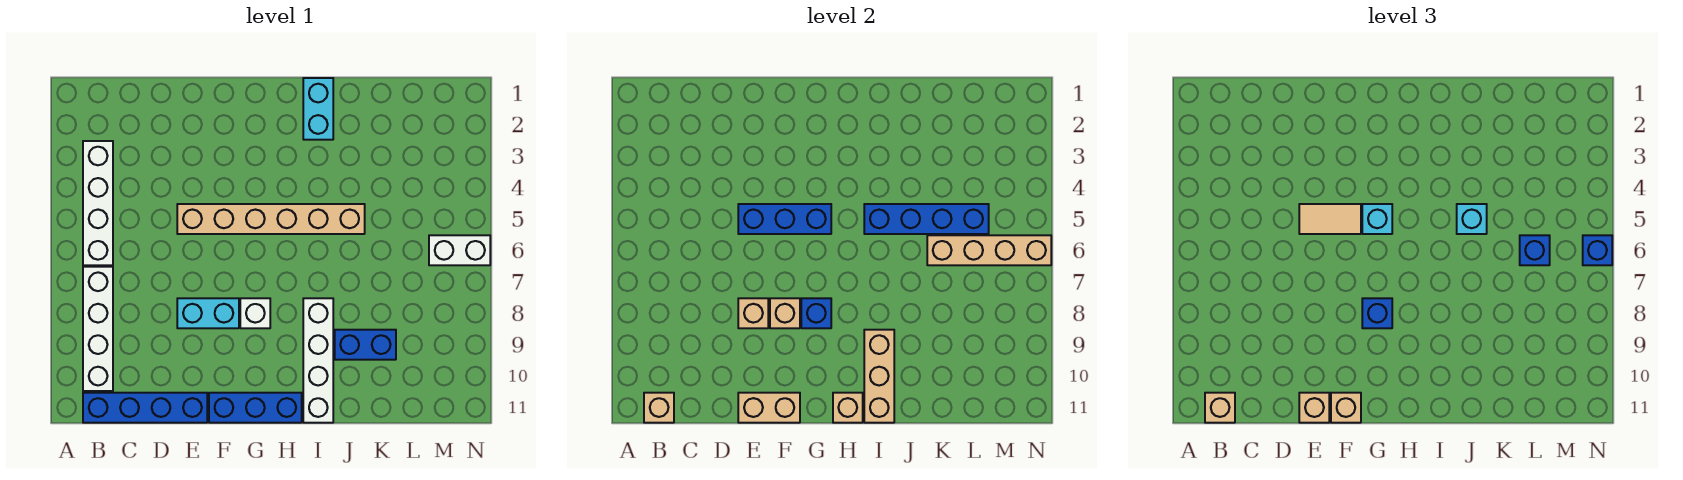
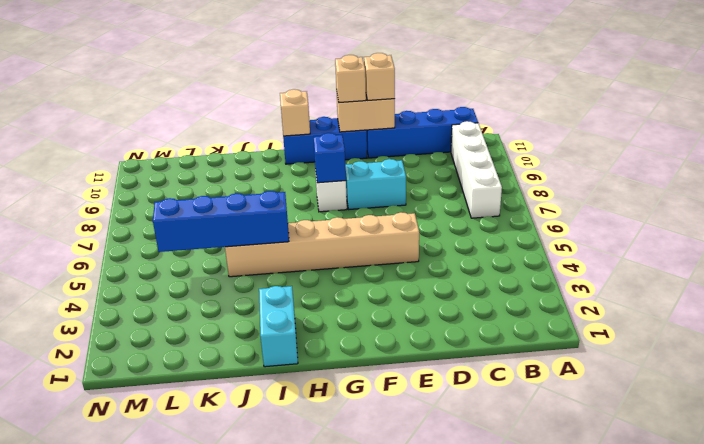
none -> white 1x4 brick [83,141,113,265]
none -> white 1x4 brick [303,298,333,423]
none -> blue 1x2 brick [335,330,396,360]
none -> white 1x2 brick [429,235,490,265]

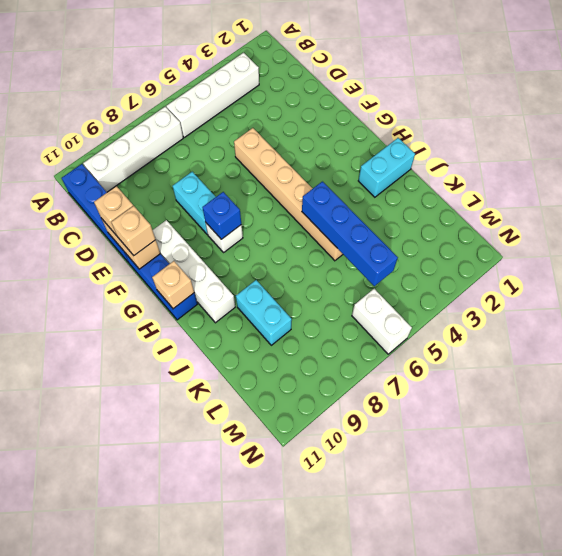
white 1x4 brick [153,220,235,323] -> white 1x4 brick turned to [303,298,333,423]
cyan 1x2 brick [236,280,292,345] -> blue 1x2 brick [335,330,396,360]
none -> tan 1x1 brick [644,393,674,423]
none -> blue 1x3 brick [738,204,831,234]
none -> tan 1x1 brick [738,298,768,328]
none -> tan 1x1 brick [770,298,800,328]

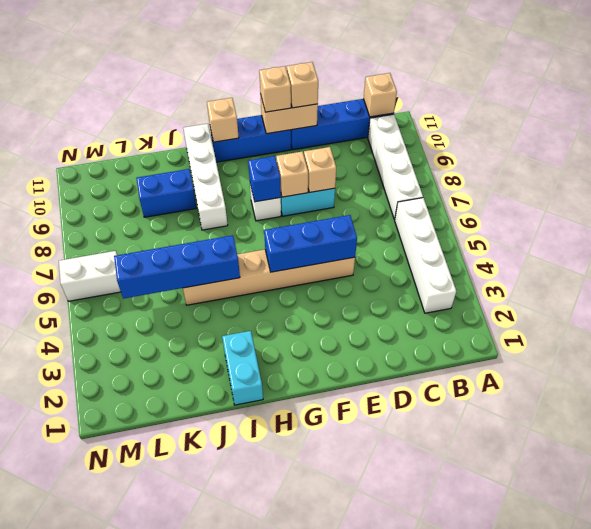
none -> tan 1x3 brick [864,330,894,423]
none -> tan 1x4 brick [927,235,1051,265]
none -> tan 1x1 brick [1205,393,1235,423]
none -> tan 1x2 tile [1299,204,1361,234]

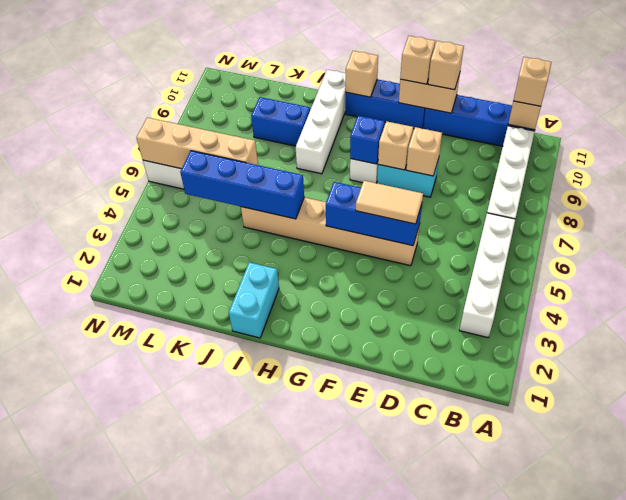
none -> tan 1x3 brick [864,330,894,423]
none -> cyan 1x1 brick [1362,204,1392,234]
none -> blue 1x1 brick [1362,298,1392,328]
none -> cyan 1x1 brick [1457,204,1487,234]

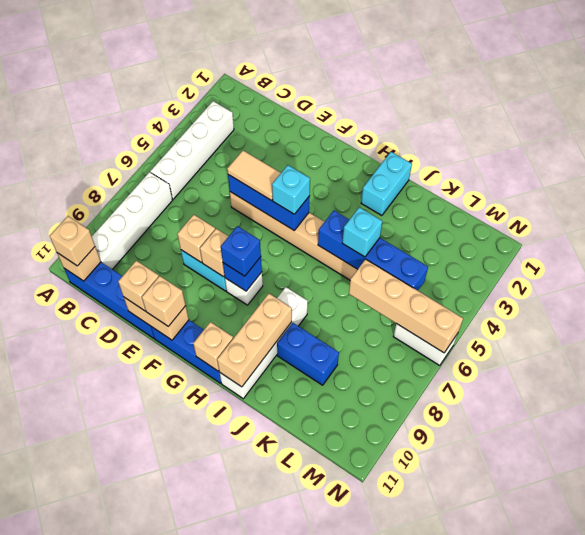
none -> blue 1x1 brick [1520,235,1550,265]
none -> blue 1x1 brick [1583,235,1612,265]

